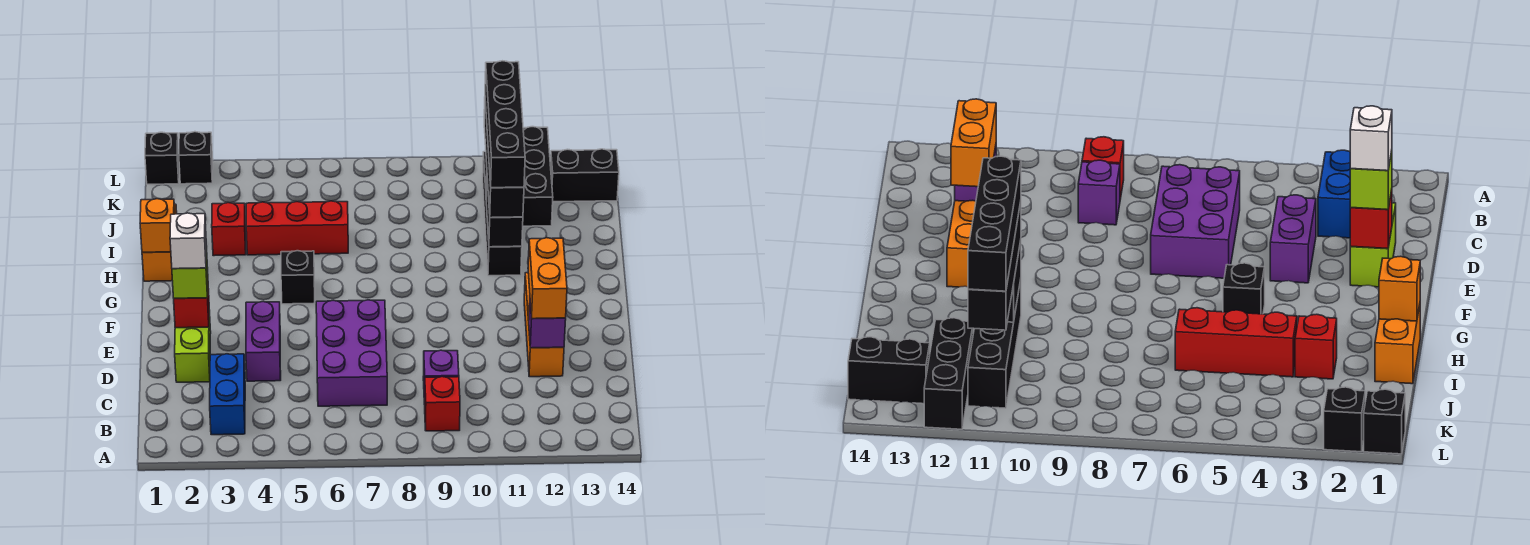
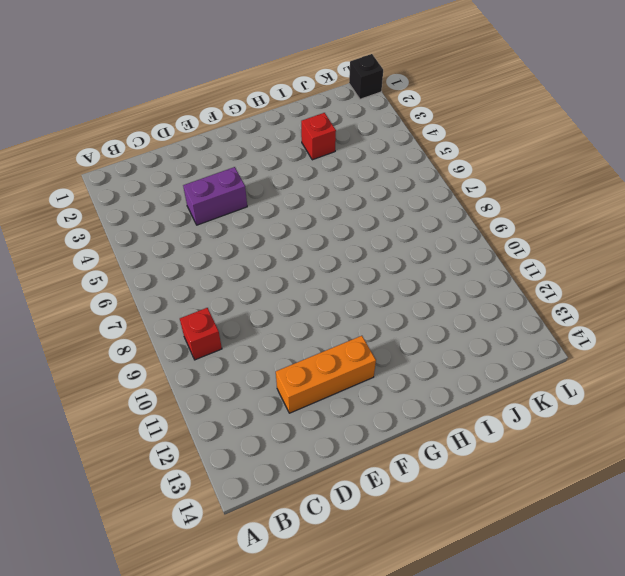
none -> blue 1x2 brick [210,354,245,435]
none -> purple 2x3 brick [316,300,387,406]
none -> purple 1x1 brick [423,350,459,404]

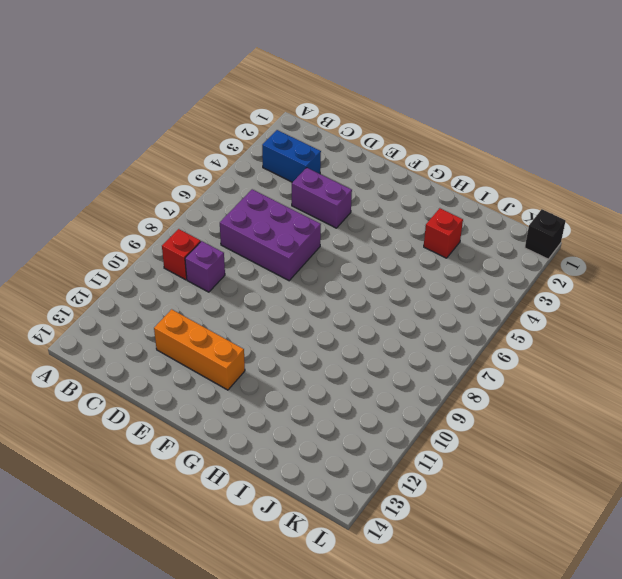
none -> lime 1x2 brick [175,310,211,382]
none -> black 1x1 brick [281,251,315,304]
none -> orange 1x2 brick [142,204,177,281]

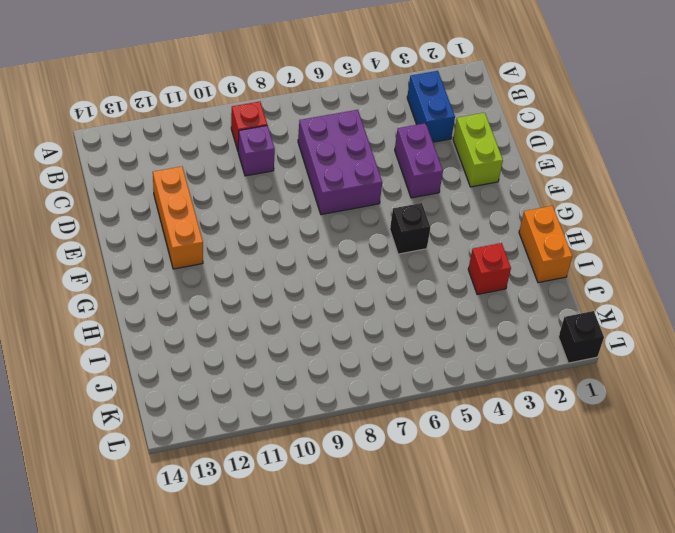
none -> black 1x4 brick [483,152,522,276]
none -> red 1x3 brick [246,201,348,255]
none -> black 1x3 brick [523,127,553,226]

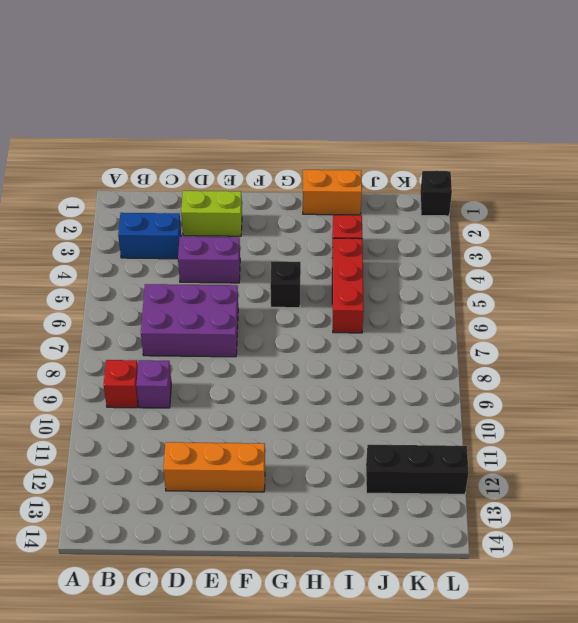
none -> black 1x4 brick [483,152,522,276]
none -> black 1x2 brick [550,149,619,202]
none -> black 1x1 brick [179,132,213,184]

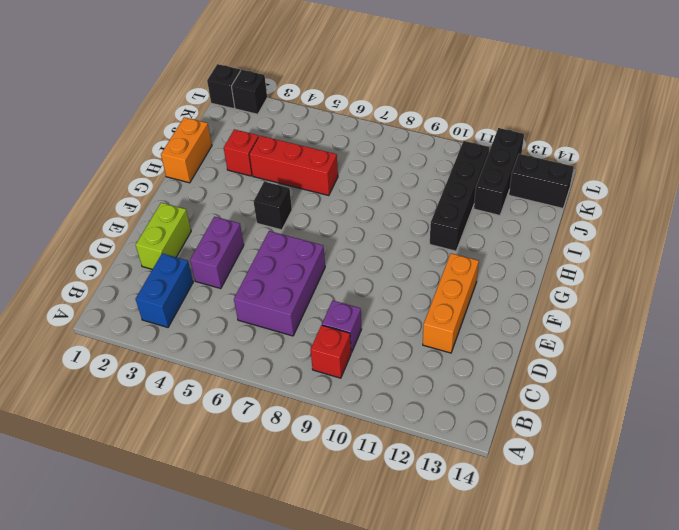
none -> purple 1x1 brick [529,303,566,348]
none -> red 1x1 brick [174,289,209,328]
none -> orange 1x1 brick [140,199,175,252]

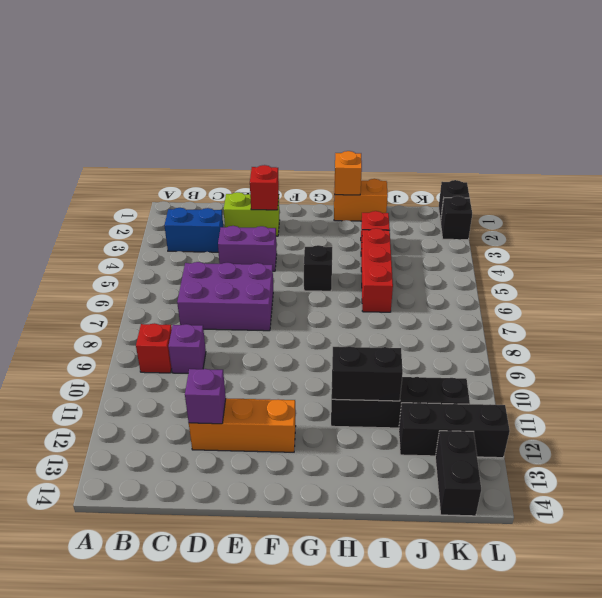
none -> orange 1x2 brick [528,238,567,319]
none -> lime 1x1 brick [172,246,208,298]
none -> black 1x4 brick [484,102,524,218]

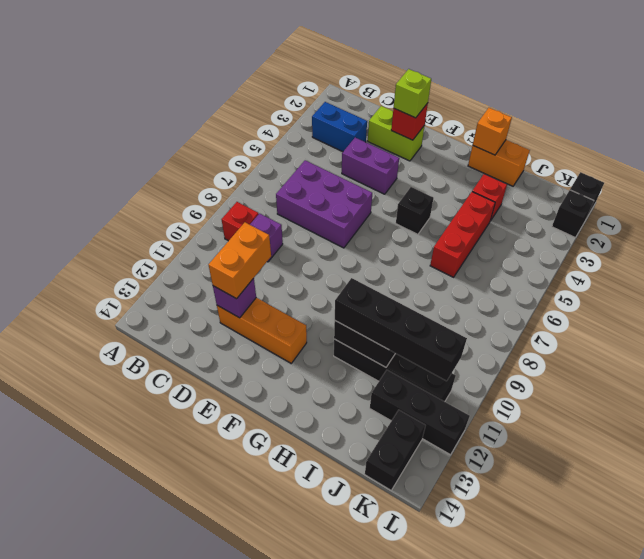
orange 1x2 brick [209,222,271,299] -> orange 1x2 brick turned to [528,238,567,319]
none -> white 1x1 brick [170,213,206,269]
none -> black 1x4 brick [485,61,525,188]

